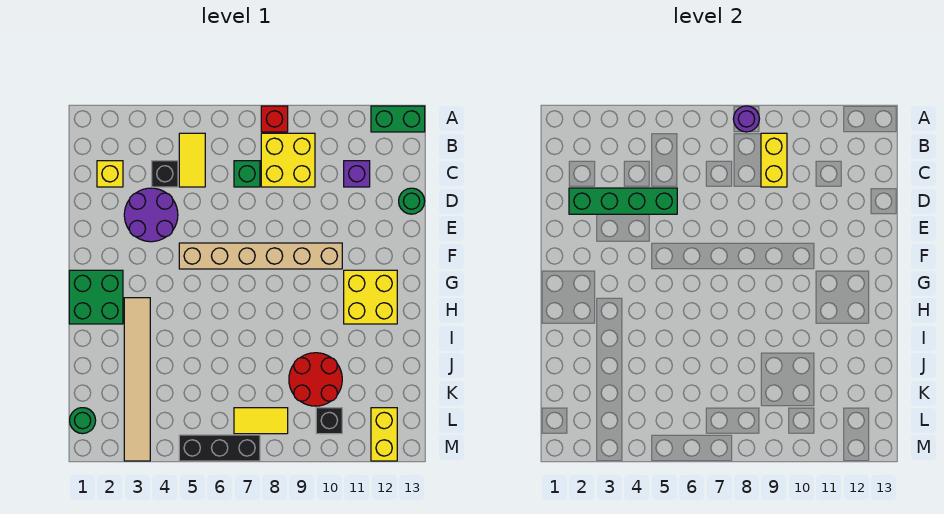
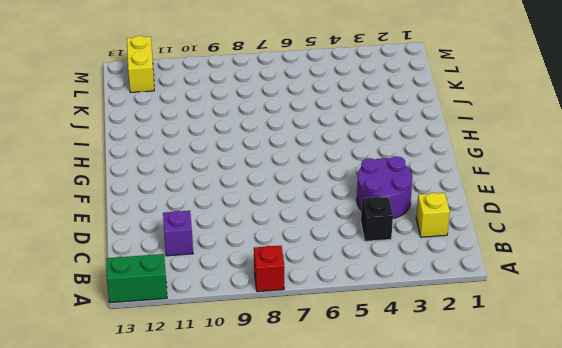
none -> yellow 1x2 tile [179,133,205,187]
none -> yellow 2x2 brick [261,133,315,187]
none -> green 1x1 brick [234,161,260,187]

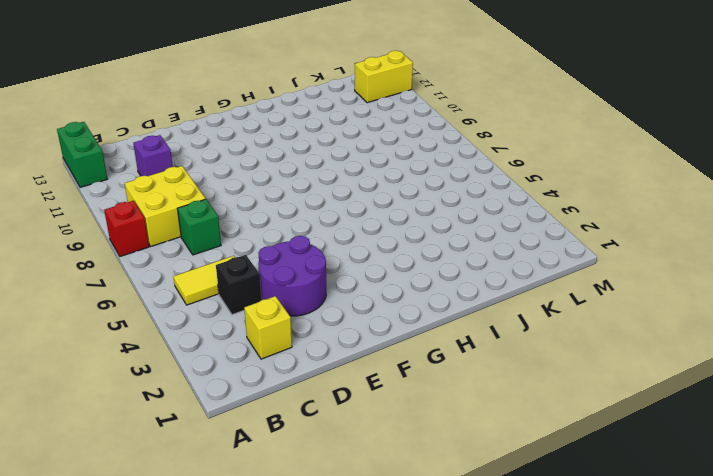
none -> green 1x1 round brick [399,188,425,214]
none -> tan 1x6 brick [179,243,342,269]
none -> green 2x2 brick [69,270,123,324]

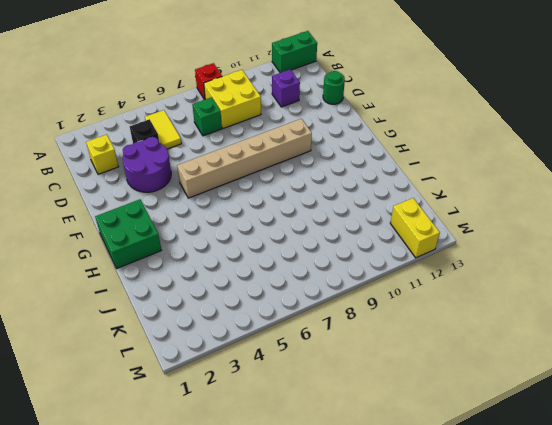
none -> yellow 2x2 brick [344,270,397,324]
none -> tan 1x6 tile [124,298,150,461]
none -> red 2x2 round brick [289,353,342,406]

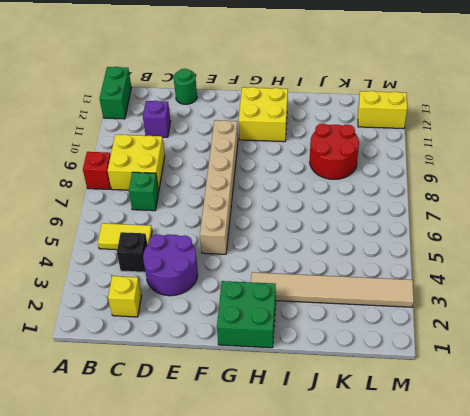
none -> green 1x1 round brick [70,408,96,434]
none -> yellow 1x2 tile [234,408,288,434]
none -> black 1x1 brick [316,408,342,434]

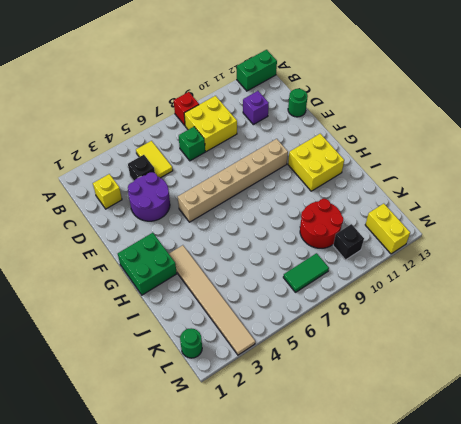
green 1x2 tile [283,253,329,292] -> yellow 1x2 tile [234,408,288,434]
none -> black 1x3 brick [179,435,260,461]
none -> purple 1x1 round brick [733,106,759,132]
none -> yellow 1x2 brick [761,133,787,187]

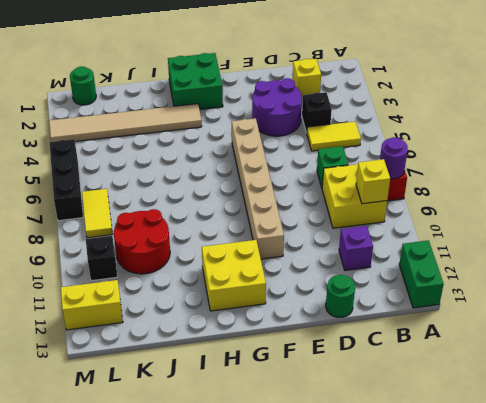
yellow 1x1 brick [356,159,390,204] -> yellow 1x2 brick [761,133,787,187]
none -> green 1x4 brick [569,188,677,214]

